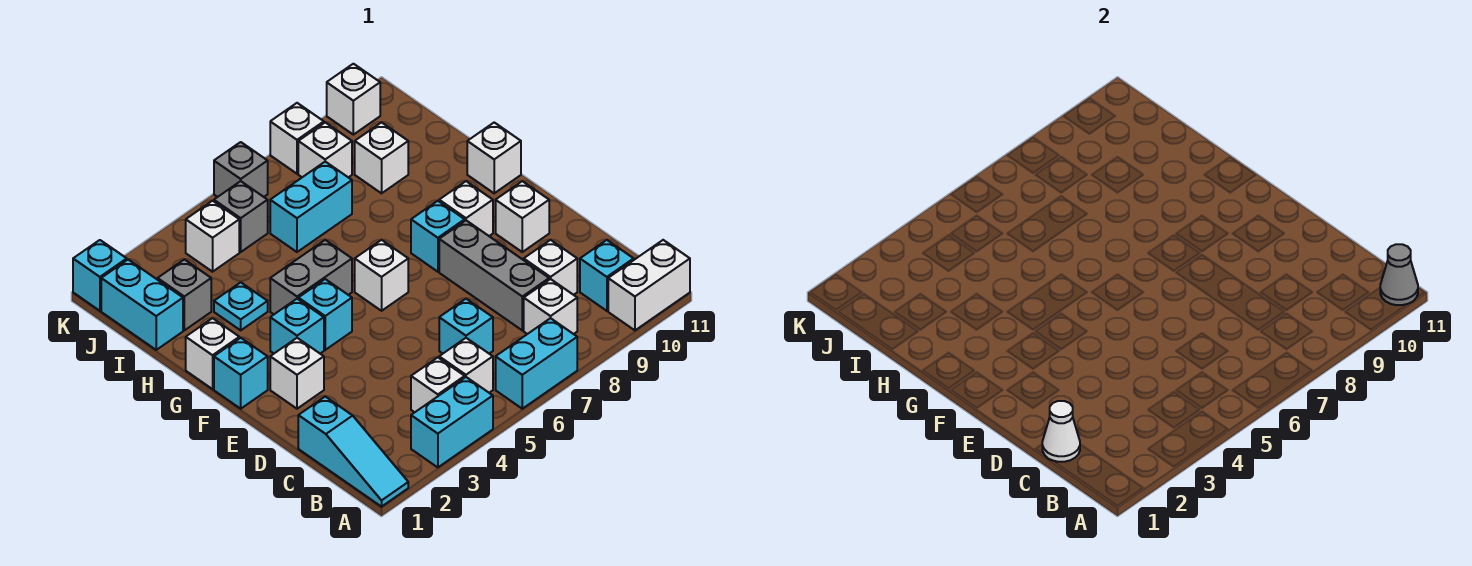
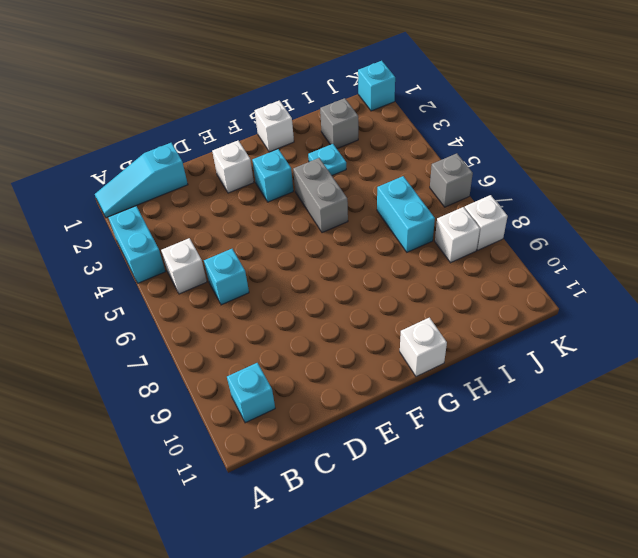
none -> cyan 1x2 brick [496,318,577,409]
none -> white 1x2 brick [608,240,690,330]
none -> white 1x1 brick [411,358,465,412]
none -> white 1x1 brick [524,279,577,334]

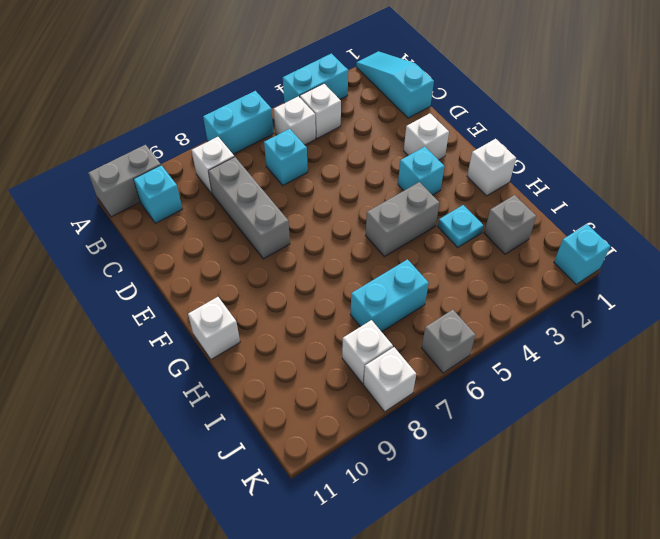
grey 1x2 brick [89,145,161,217] -> white 1x2 brick [608,240,690,330]
none -> white 1x1 brick [524,240,577,295]
none -> white 1x1 brick [496,181,549,252]
none -> cyan 1x1 brick [214,338,268,409]
none -> cyan 1x1 brick [298,279,352,350]

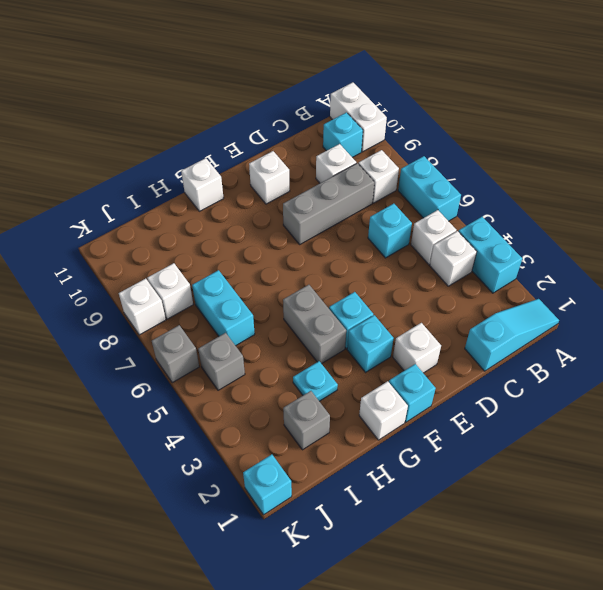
none -> white 1x1 brick [355,240,408,311]
none -> cyan 1x1 brick [411,201,465,272]
none -> white 1x1 brick [439,181,493,236]
none -> cyan 1x2 brick [101,260,183,350]

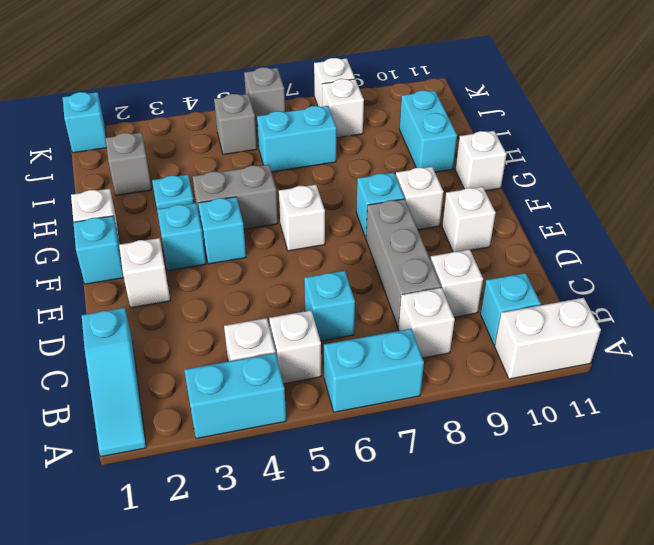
cyan 1x2 brick [399,90,457,172] -> cyan 1x2 brick moved to [101,260,183,350]
none -> white 1x1 brick [355,122,408,193]
none -> white 1x1 brick [186,201,239,272]
none -> white 1x1 brick [327,64,380,135]
none -> grey 1x1 cone [1380,244,1418,305]

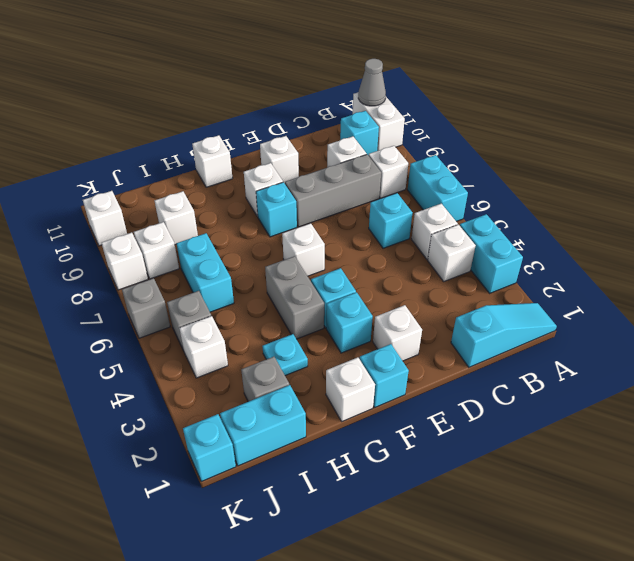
none -> white 1x1 cone [1042,401,1080,462]

